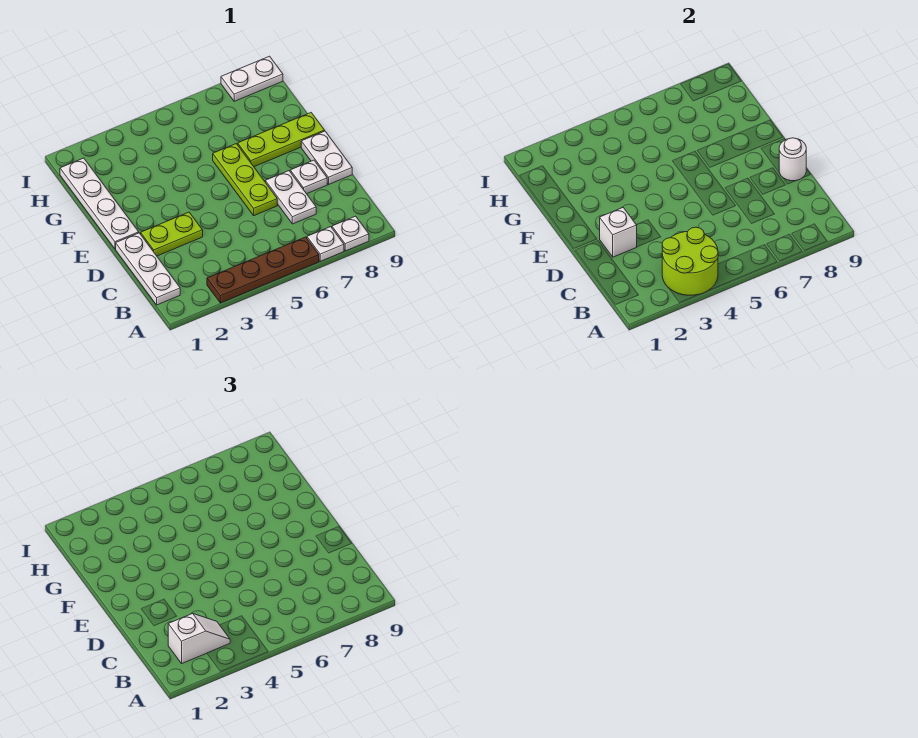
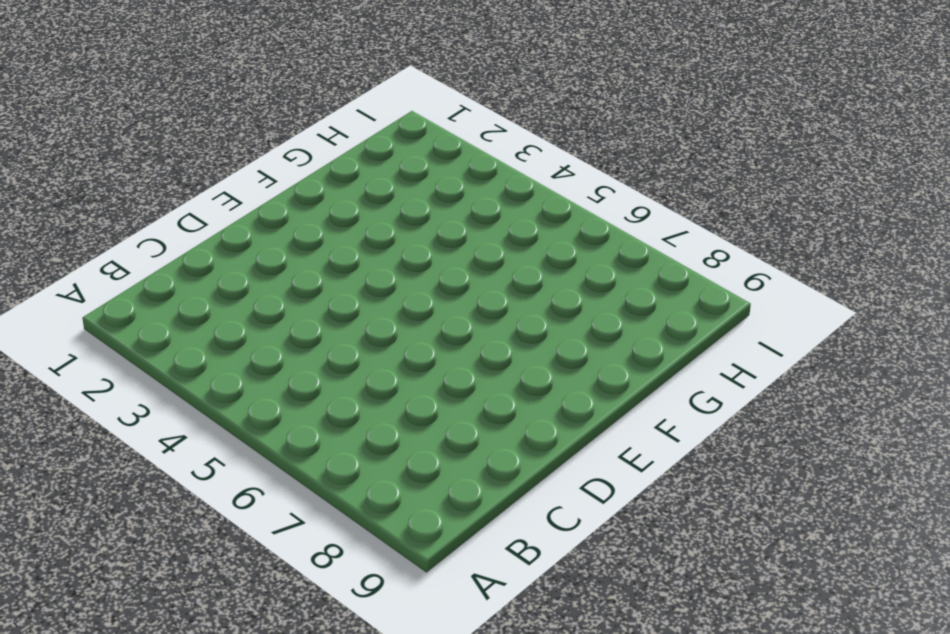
none -> brown 1x4 plate [207,237,319,303]
none -> white 1x1 plate [307,227,344,261]
none -> white 1x1 plate [332,216,369,251]

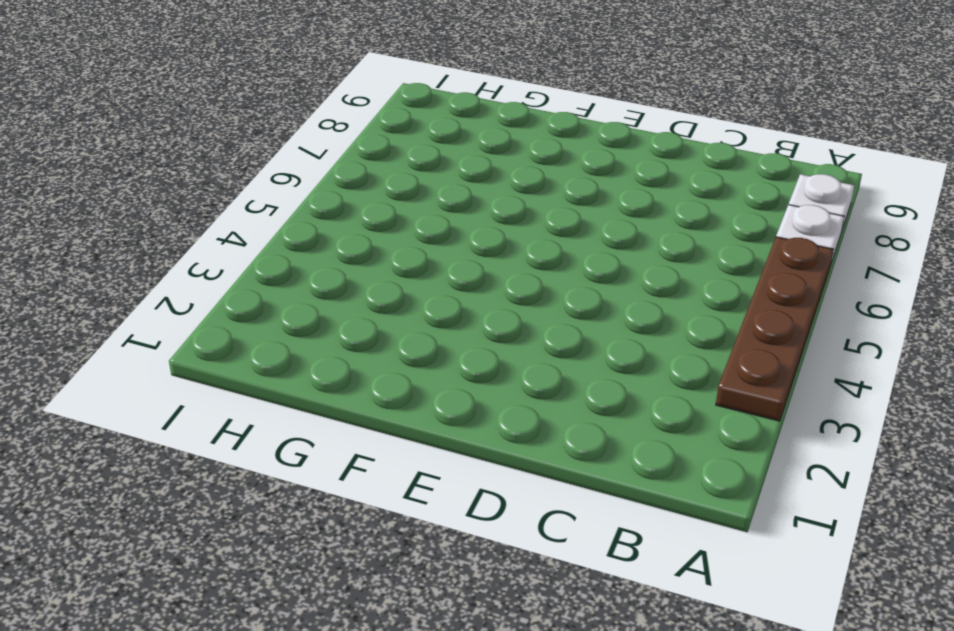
none -> white 1x3 plate [116,233,180,305]
none -> white 1x2 plate [265,171,316,224]
none -> lime 1x2 plate [141,212,203,256]

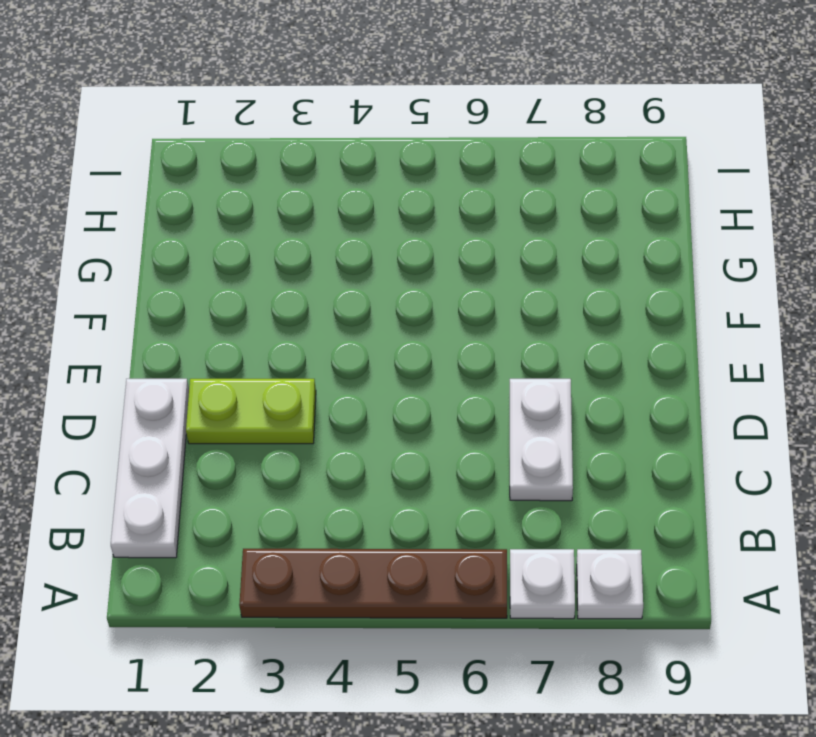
none -> lime 1x3 plate [213,144,277,216]
none -> white 1x1 plate [290,160,327,194]
none -> white 1x2 plate [301,131,352,184]

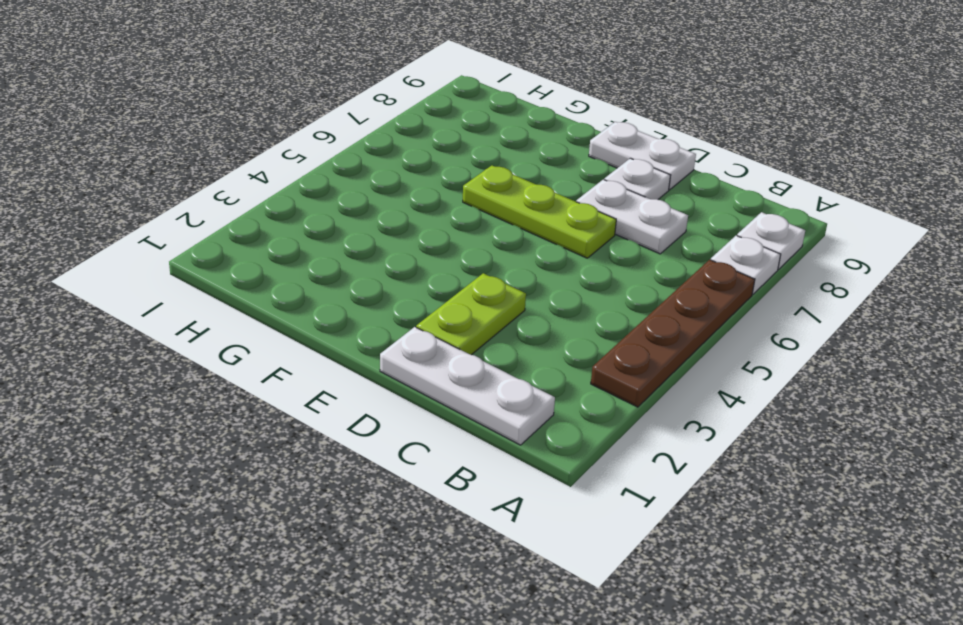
none -> white 1x4 plate [60,158,139,249]
none -> lime 1x3 plate [238,113,325,167]
none -> white 1x2 plate [221,56,283,101]

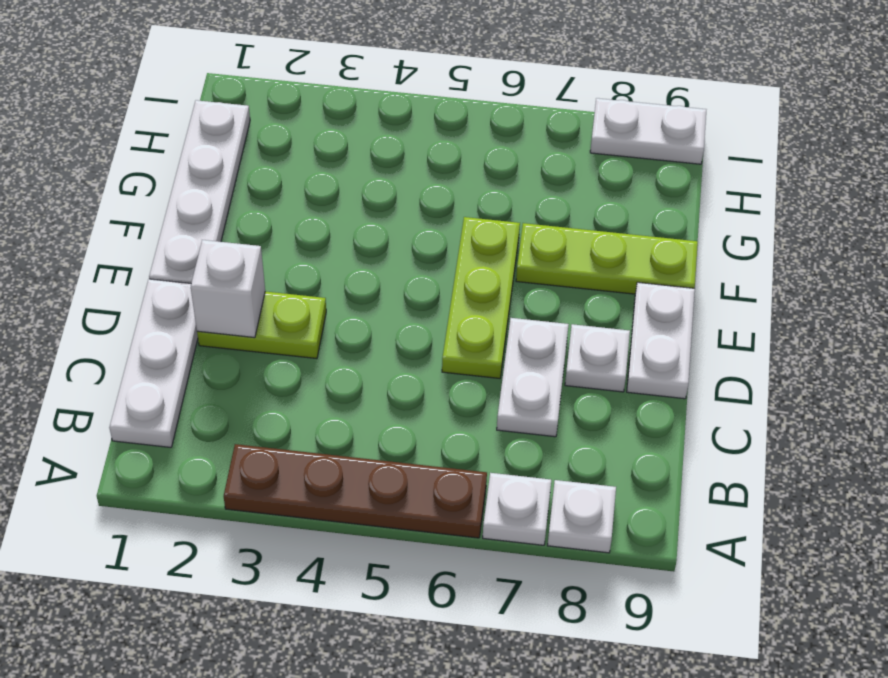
none -> lime 2x2 round brick [662,227,718,295]
none -> white 1x1 round brick [779,138,806,181]
none -> white 1x2 slope [168,613,230,663]

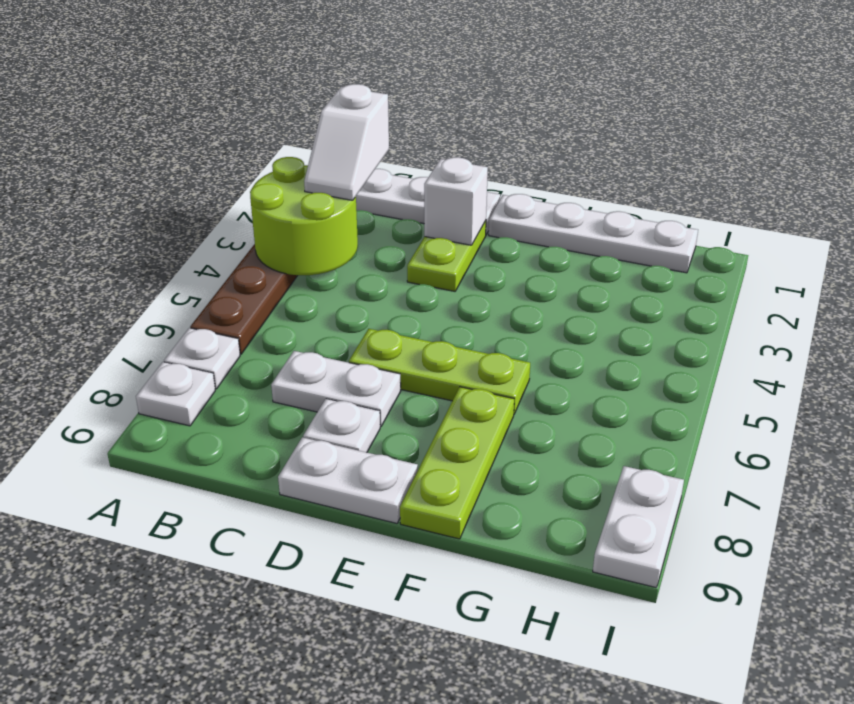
none -> white 1x1 round brick [779,138,806,181]

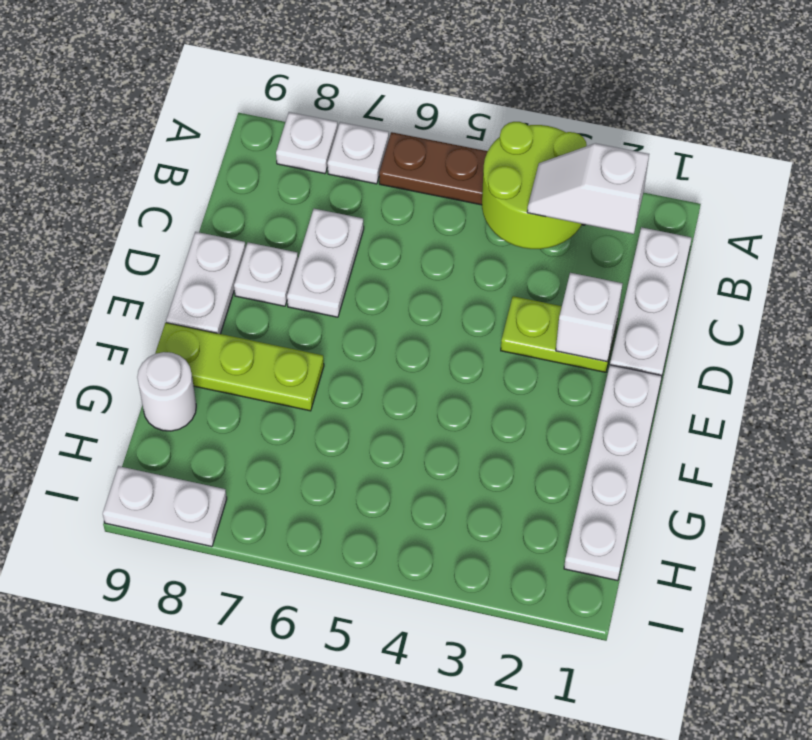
white 1x1 round brick [137,352,196,431] -> white 1x1 round brick moved to [779,138,806,181]
none -> lime 1x3 plate [213,144,277,216]

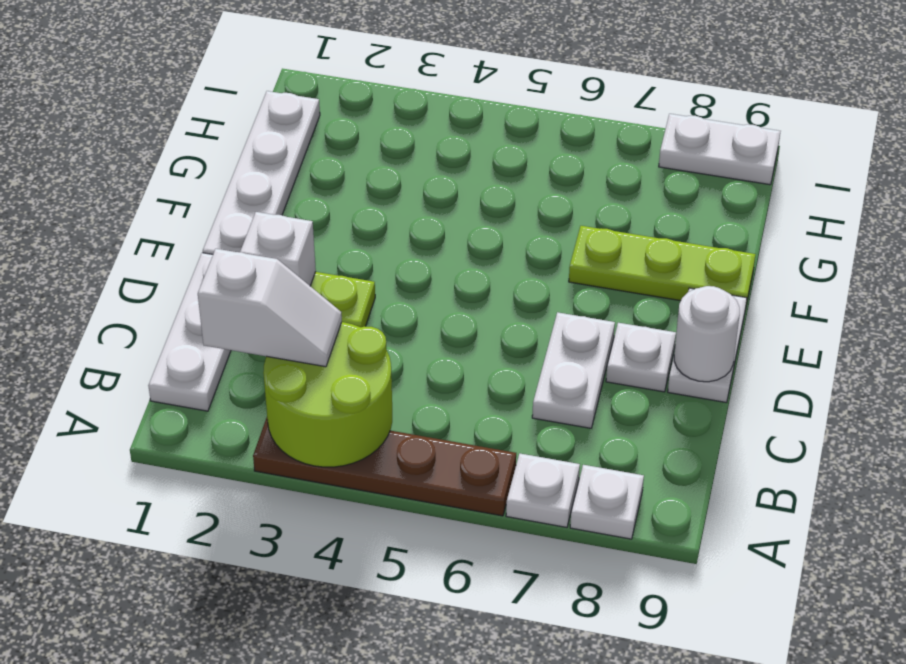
none -> lime 1x3 plate [213,144,277,216]

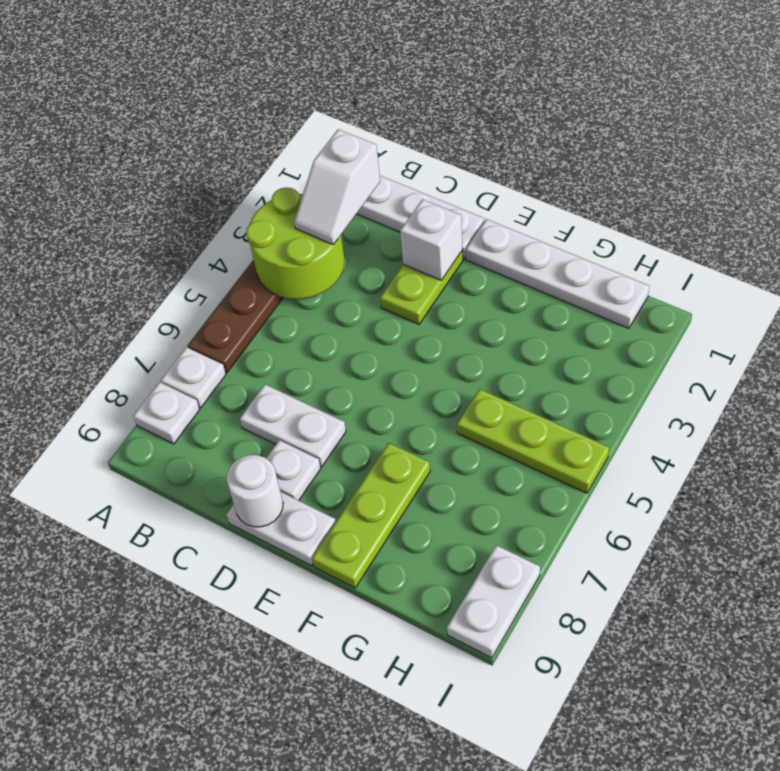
lime 1x3 plate [457,389,609,493] -> lime 1x3 plate moved to [213,144,277,216]

